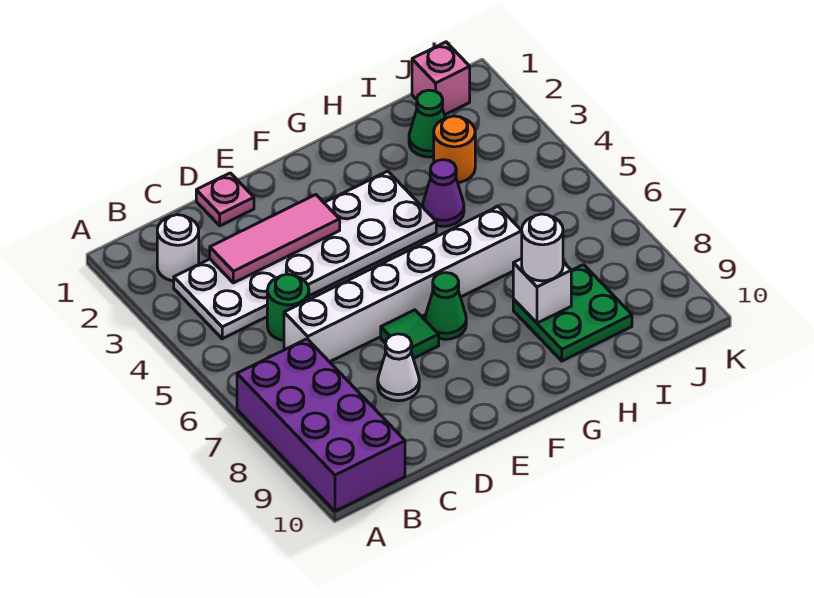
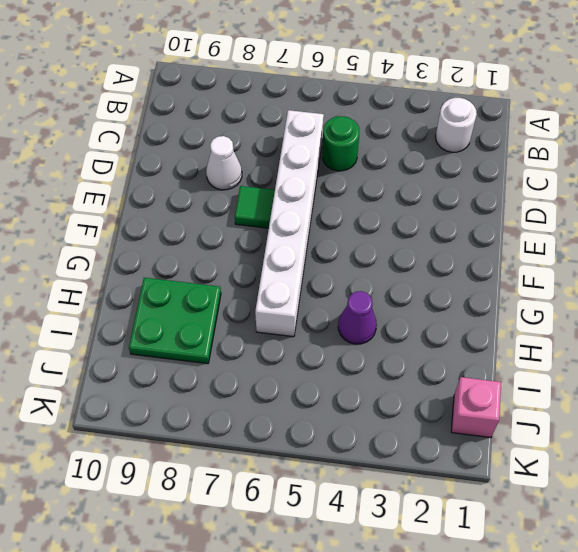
none -> purple 2x4 brick [237,339,405,511]
none -> white 2x6 plate [174,171,436,339]
none -> pink 1x1 plate [196,173,254,226]

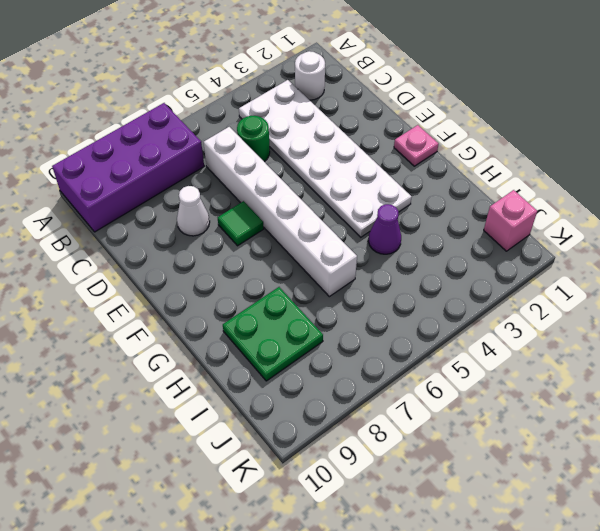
pink 1x1 plate [394,125,438,166] -> pink 1x1 plate moved to [196,173,254,226]
none -> green 1x1 cone [425,273,466,339]
none -> green 1x1 cone [409,90,446,157]
none -> orange 1x1 round brick [434,116,475,183]

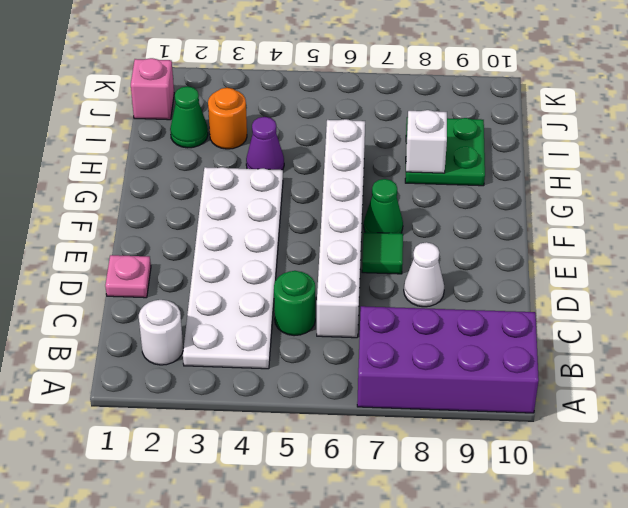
none -> pink 1x3 tile [210,195,340,283]
none -> white 1x1 round brick [522,214,563,281]

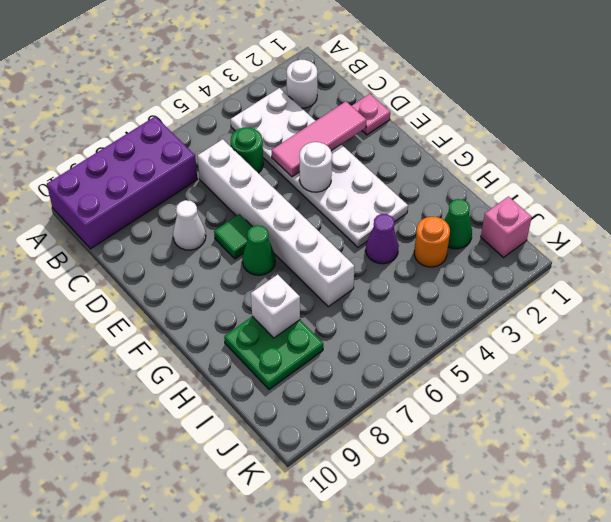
pink 1x3 tile [272,101,366,177] -> pink 1x3 tile turned to [210,195,340,283]
white 1x1 round brick [299,142,332,192] -> white 1x1 round brick moved to [522,214,563,281]

